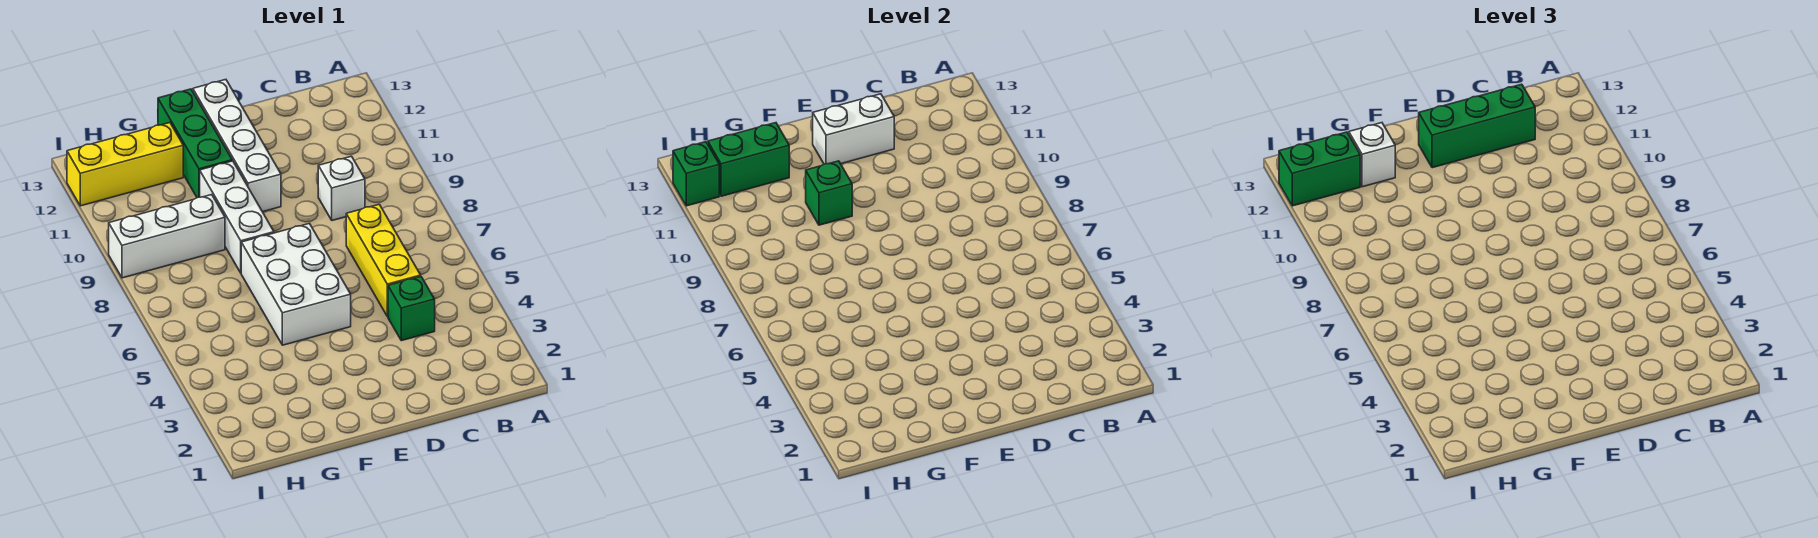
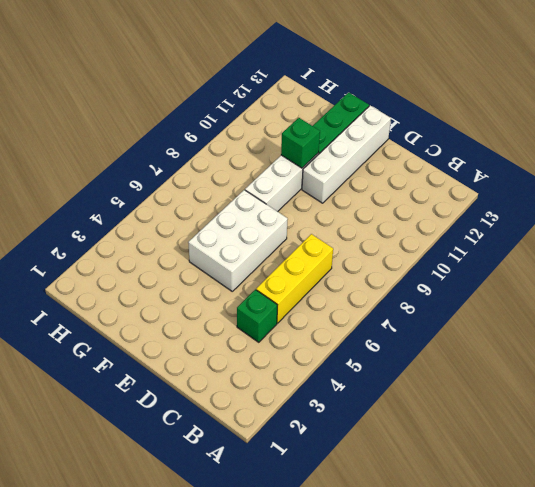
none -> white 1x1 brick [318,156,365,220]
none -> white 1x3 brick [109,195,225,278]
none -> yellow 1x3 brick [67,123,183,206]

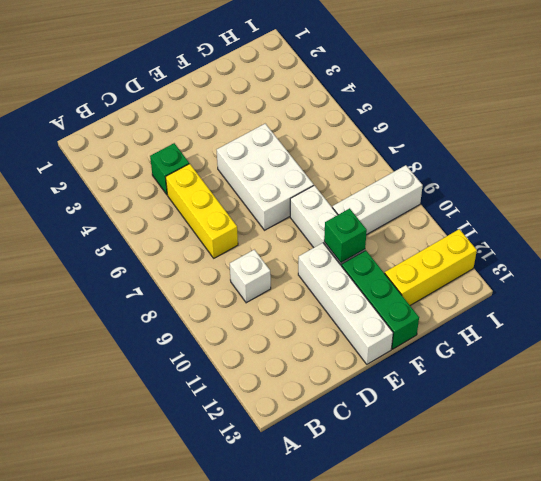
none -> white 1x2 brick [813,94,894,164]
none -> green 1x2 brick [708,123,789,196]
none -> green 1x1 brick [673,142,719,206]

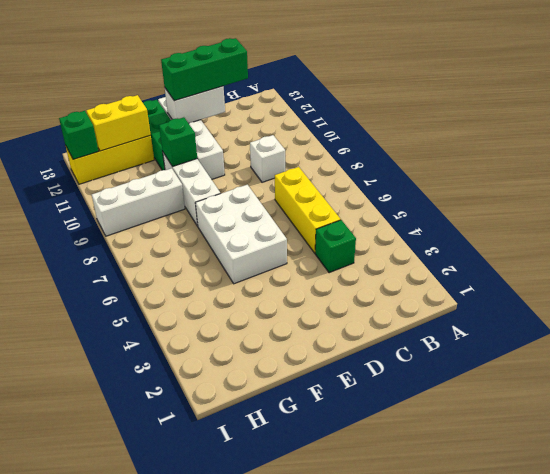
yellow 1x2 brick [86,95,151,151] -> green 1x2 brick [708,123,789,196]
none -> white 1x1 brick [1349,123,1395,187]
none -> green 1x2 brick [1279,132,1360,206]

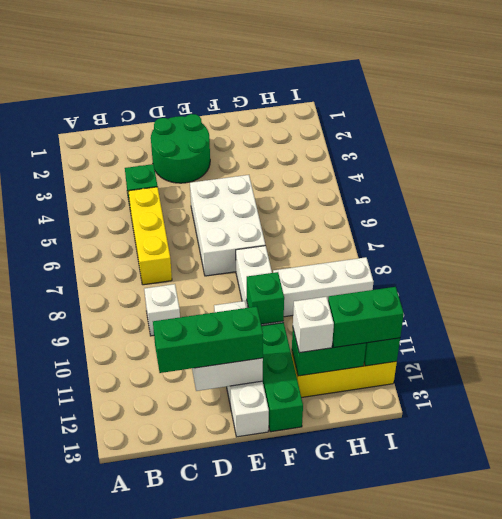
green 2x2 round brick [151,114,210,183] -> none

